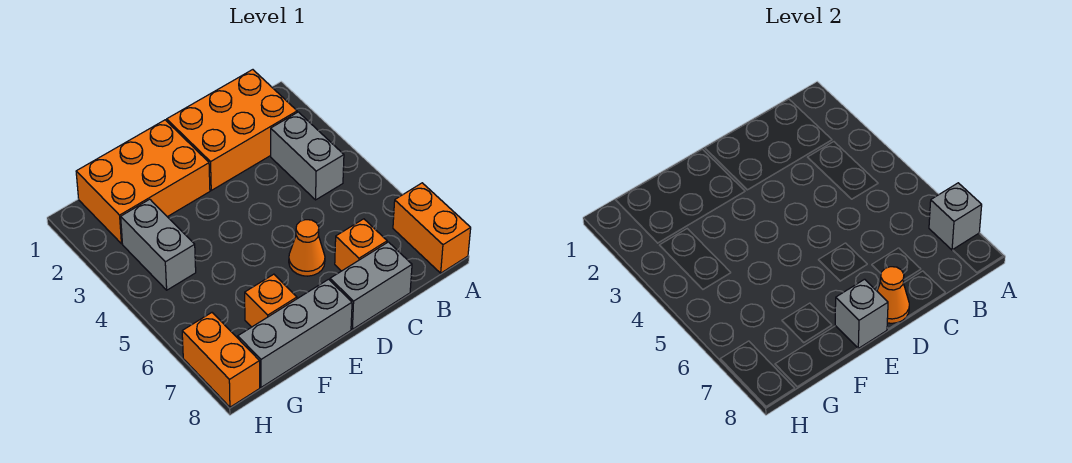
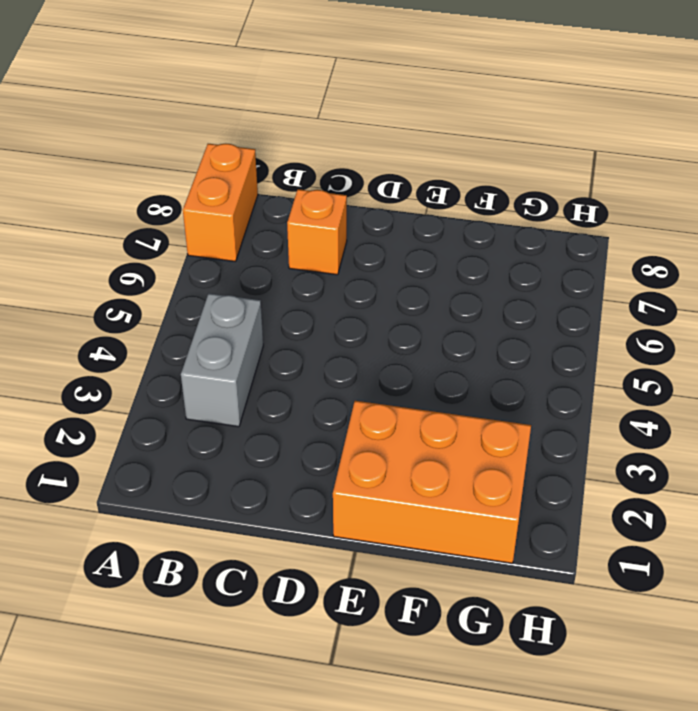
none -> orange 2x3 brick [167,70,297,190]
none -> grey 1x2 brick [330,242,412,329]
none -> orange 1x1 cone [289,220,325,276]

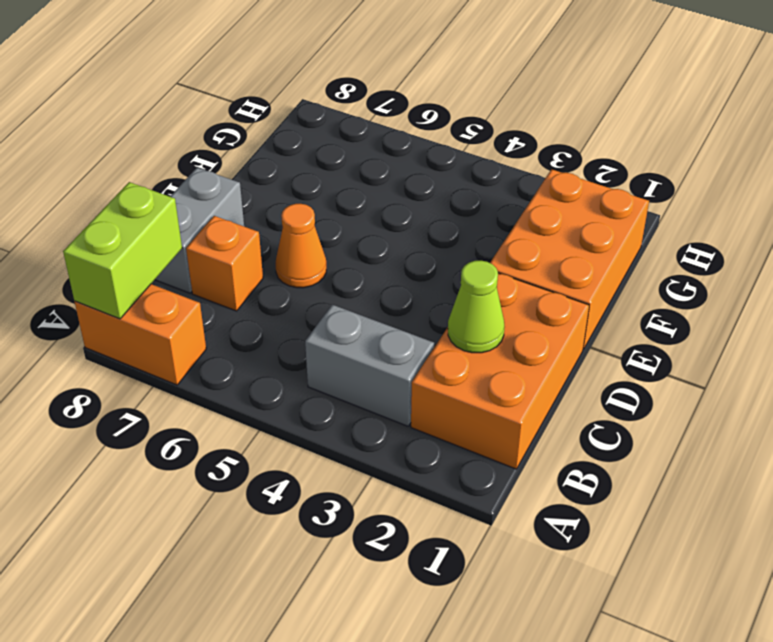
lime 1x2 brick [63,182,182,319] -> none
lime 1x1 cone [448,261,504,353] -> none
none -> grey 1x3 brick [238,279,352,387]
none -> orange 1x1 brick [245,274,297,327]
none -> grey 1x2 brick [121,199,196,290]

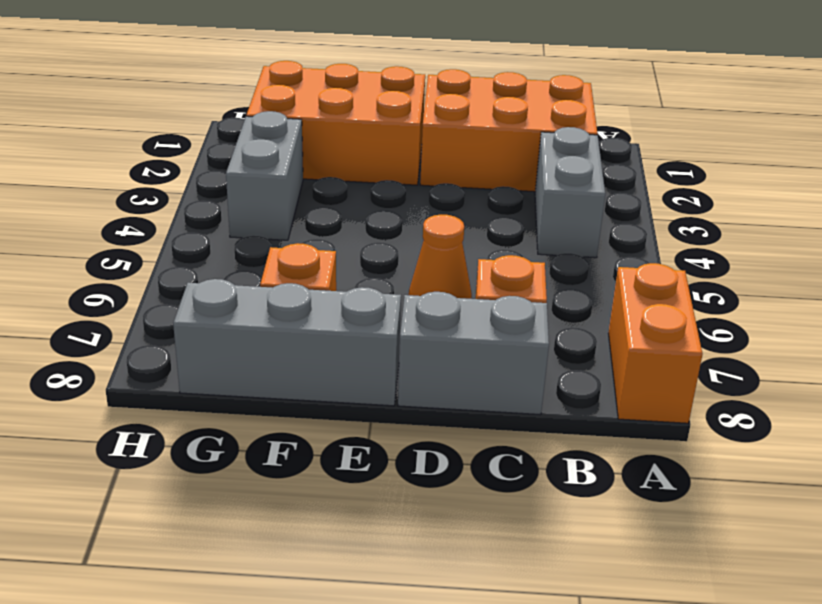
none -> orange 1x2 brick [182,313,260,407]
none -> grey 1x1 brick [929,183,982,250]
none -> orange 1x1 cone [877,267,909,323]

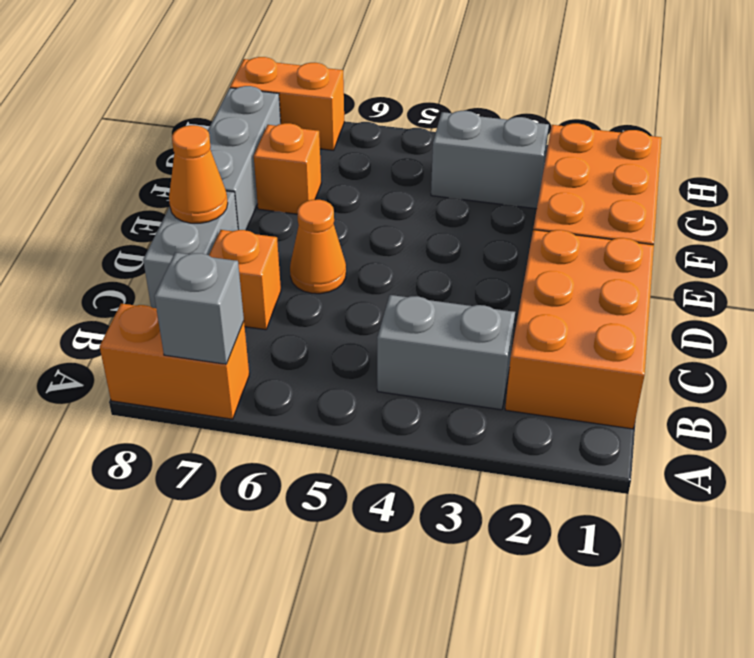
none -> grey 1x1 brick [835,279,888,348]

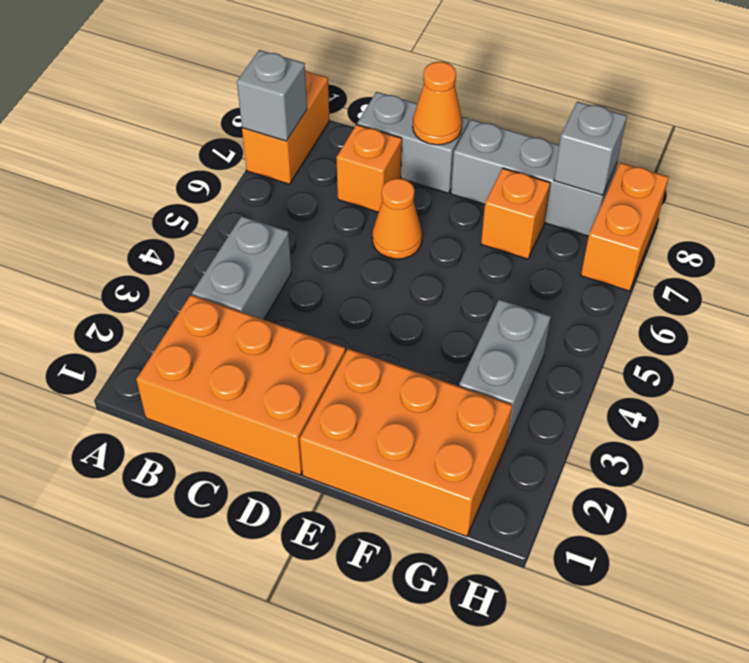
grey 1x1 brick [554,101,627,195] -> grey 1x1 brick moved to [835,279,888,348]

